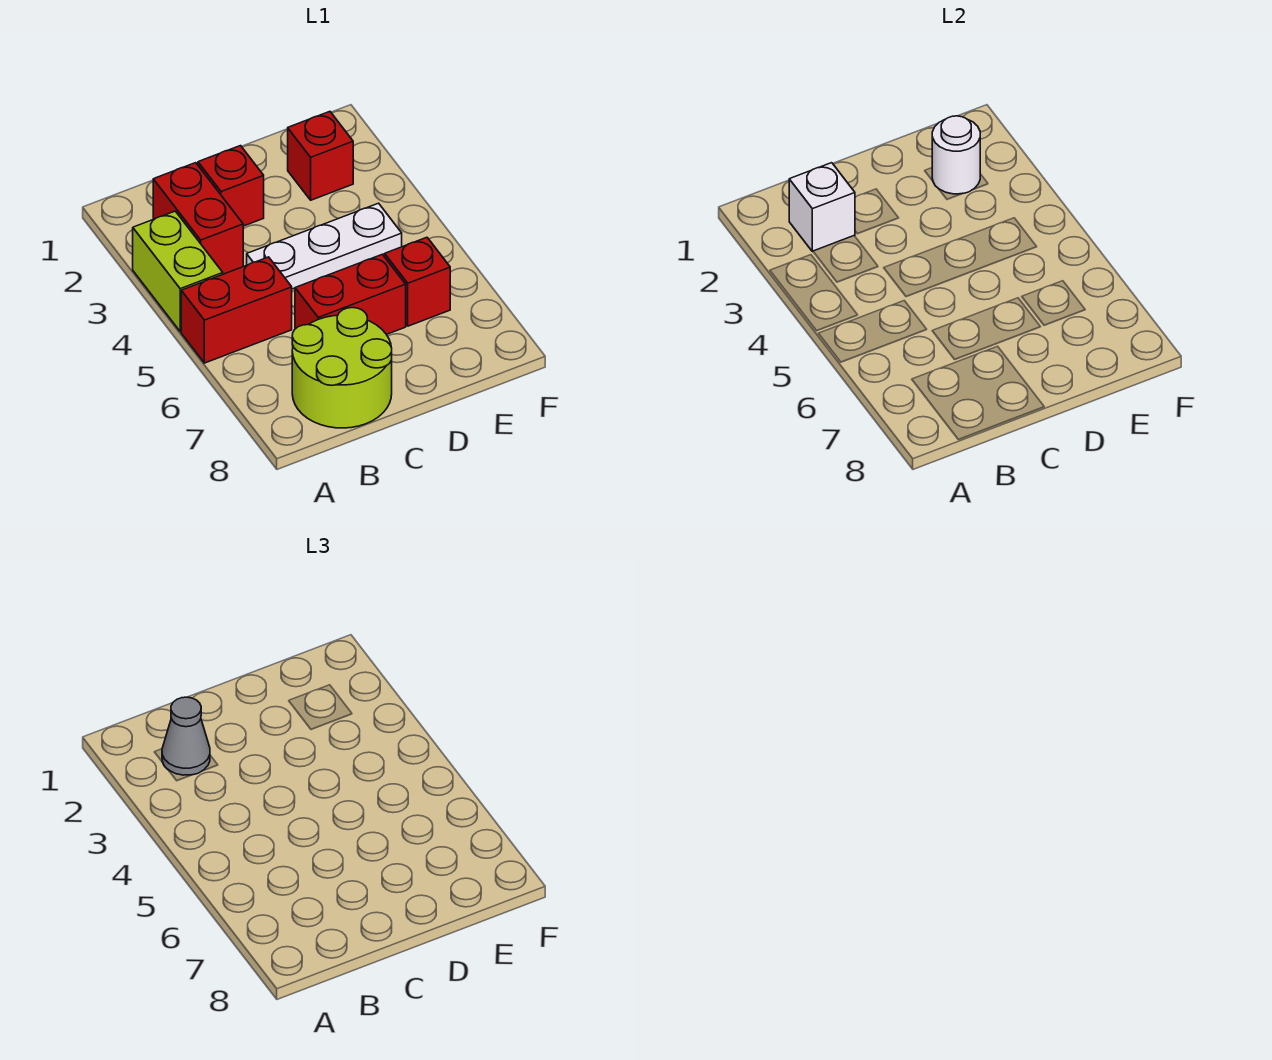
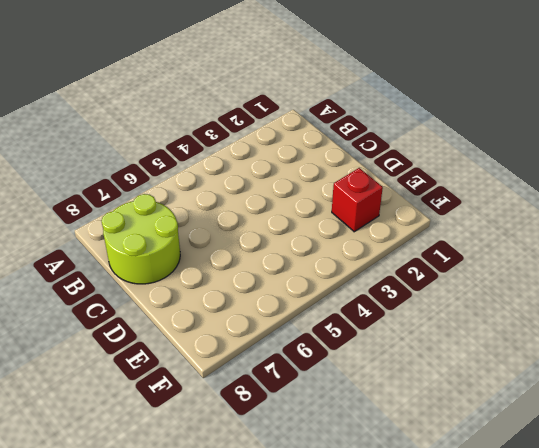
none -> lime 1x2 brick [133,211,223,332]
none -> red 1x2 brick [181,257,292,363]
none -> red 1x2 brick [153,163,243,274]

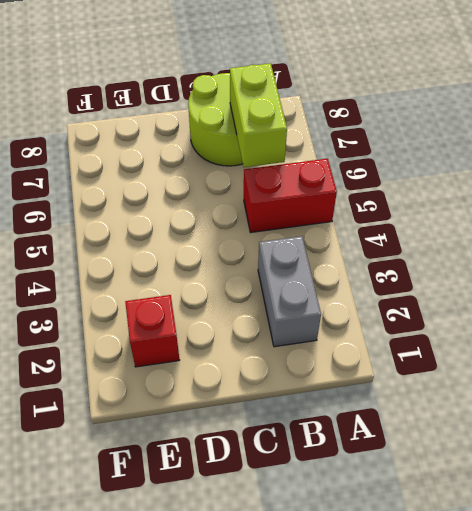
grey 1x2 brick [258,236,321,347] -> red 1x2 brick [153,163,243,274]
lime 1x2 brick [230,63,287,167] -> lime 1x2 brick moved to [133,211,223,332]
none -> red 1x1 brick [198,146,264,226]
none -> white 1x3 plate [247,203,402,289]
none -> red 1x2 brick [295,254,406,335]

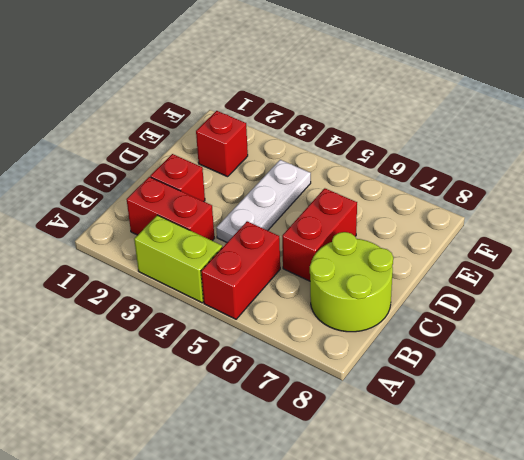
none -> red 1x1 brick [385,237,450,326]
none -> white 1x1 brick [789,163,855,252]
none -> white 1x1 round brick [932,116,980,194]

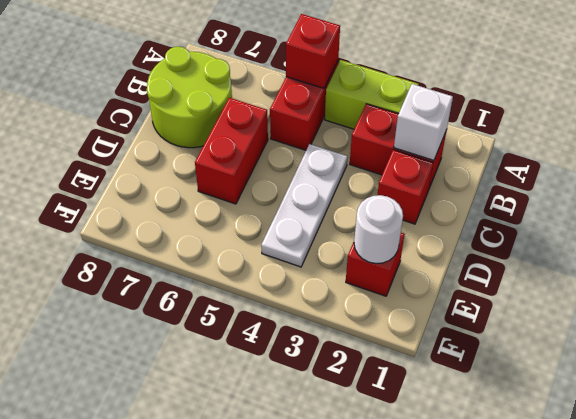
red 1x1 brick [286,14,340,88] -> red 1x1 brick moved to [385,237,450,326]
none -> grey 1x1 cone [162,697,210,775]

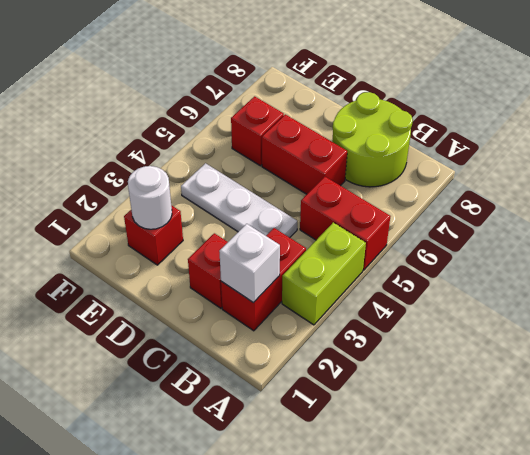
none -> grey 1x1 cone [162,697,210,775]

